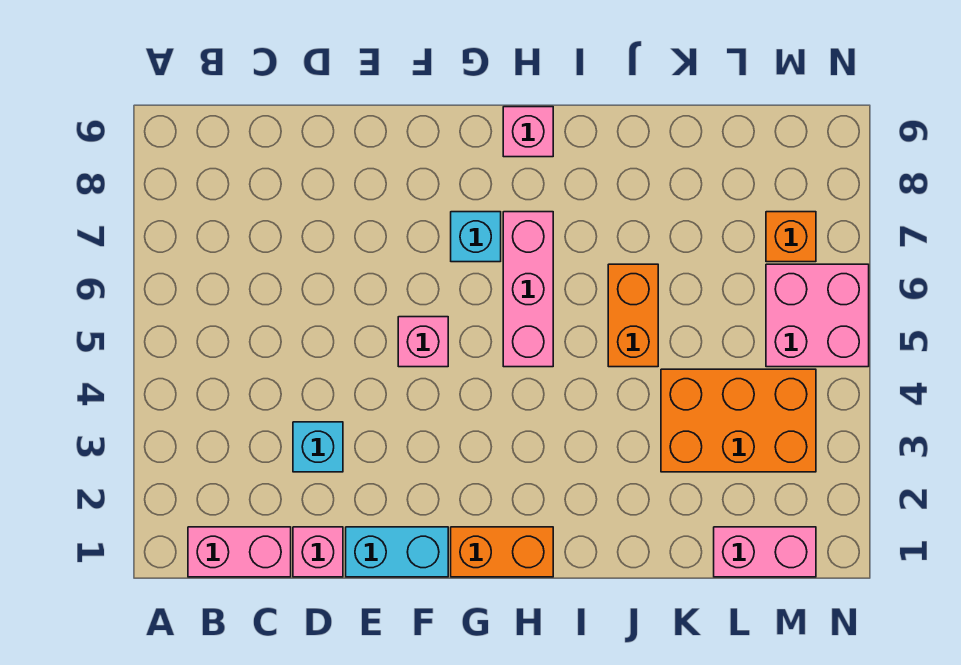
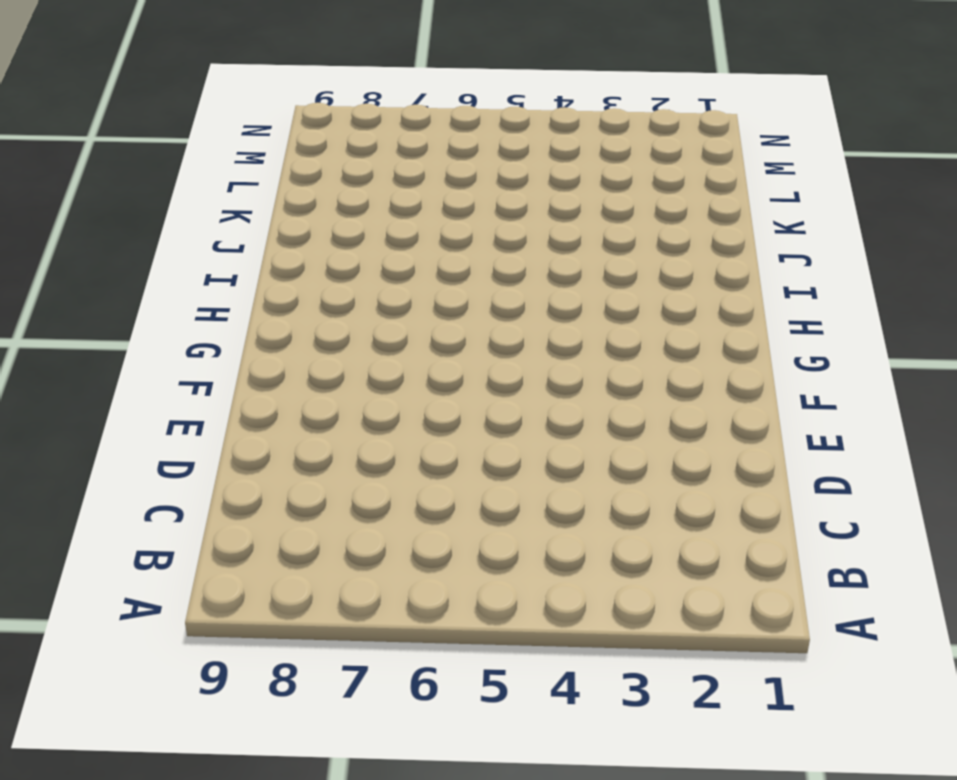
none -> pink 1x2 brick [188,527,291,577]
none -> pink 1x1 brick [293,527,343,577]
none -> cyan 1x1 brick [293,422,343,472]

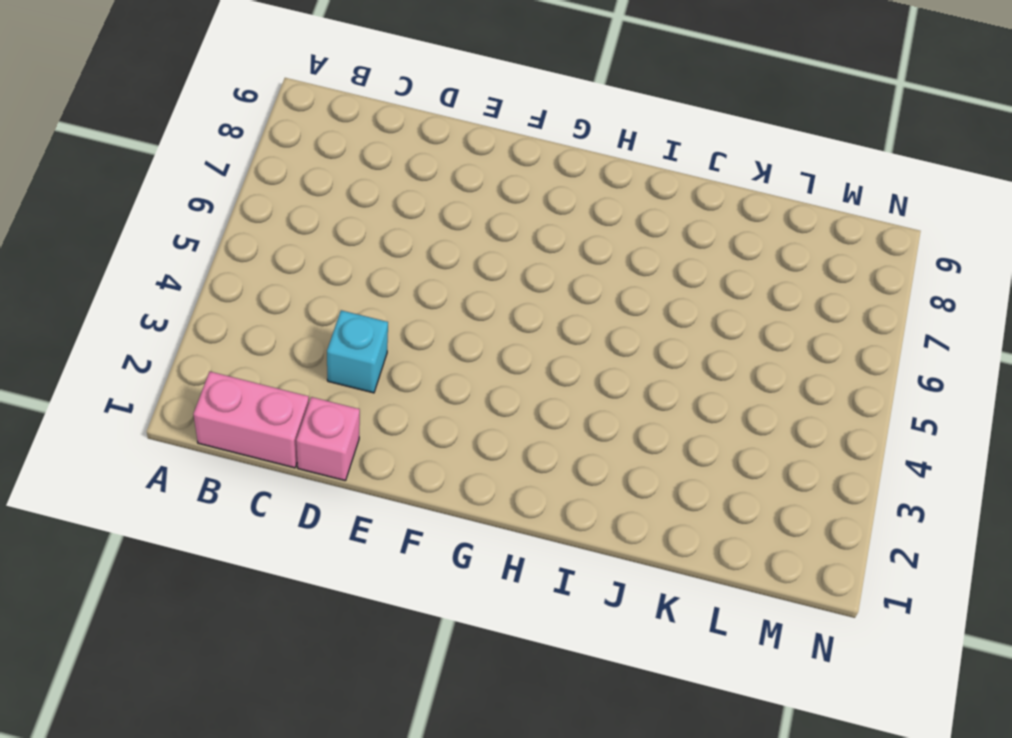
none -> cyan 1x2 brick [346,527,448,577]
none -> pink 1x1 brick [398,317,448,367]
none -> orange 1x2 brick [451,527,553,577]

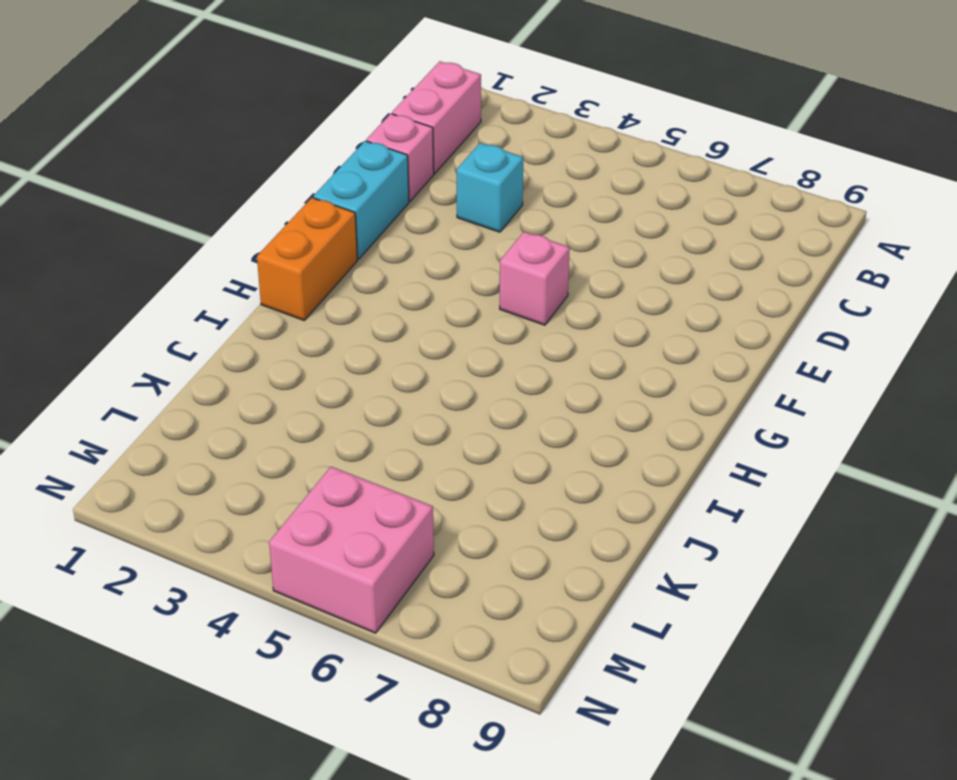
none -> cyan 1x1 brick [451,212,501,262]
none -> pink 1x3 brick [503,212,553,367]
none -> pink 1x1 brick [503,107,553,157]

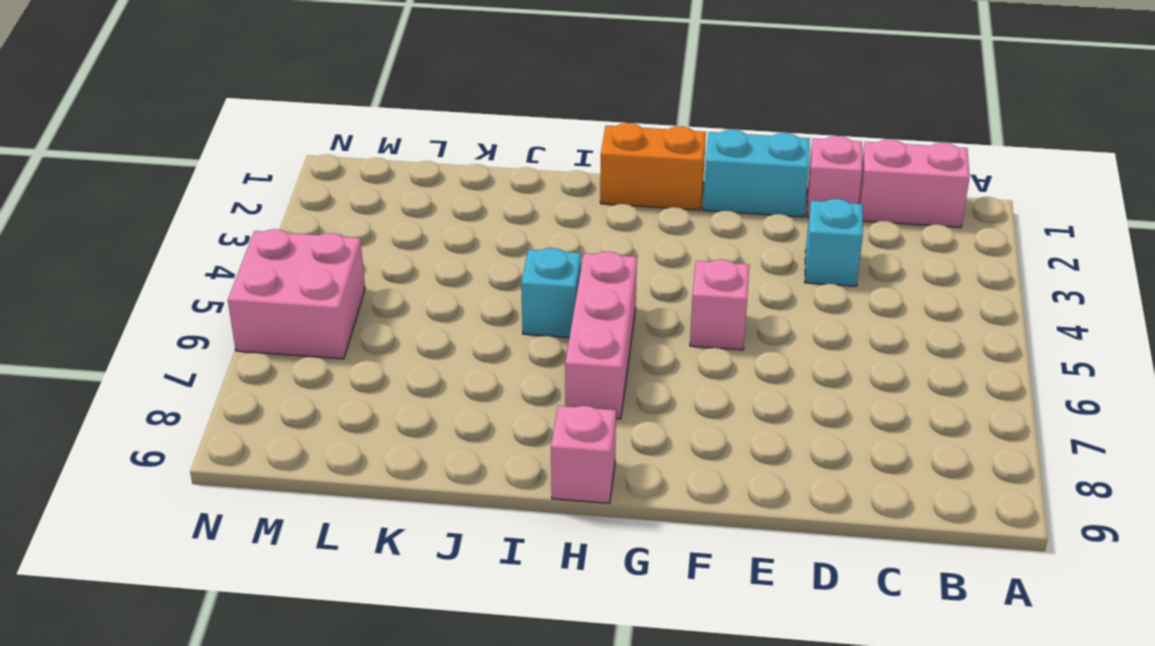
cyan 1x1 brick [521,248,581,338] -> cyan 1x1 brick moved to [451,212,501,262]
none -> orange 1x2 brick [608,264,658,367]
none -> orange 2x3 brick [661,369,816,472]
none -> pink 1x2 brick [714,527,816,577]

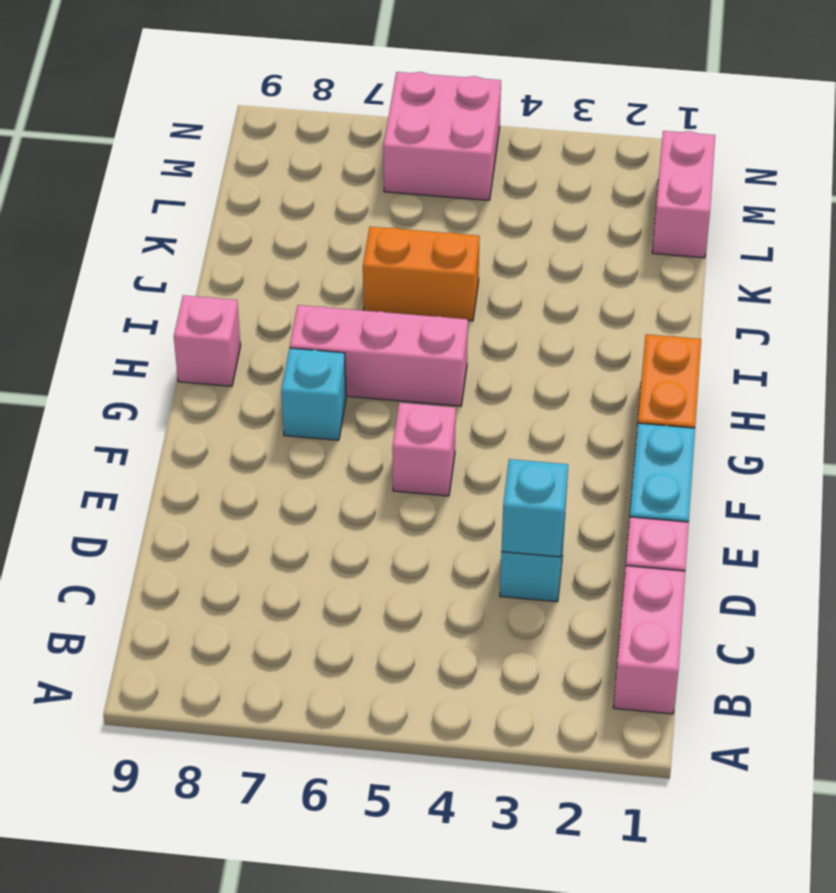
cyan 1x1 brick [501,459,568,557] -> none
none -> orange 2x3 brick [661,369,816,472]
none -> orange 1x1 brick [766,212,816,262]

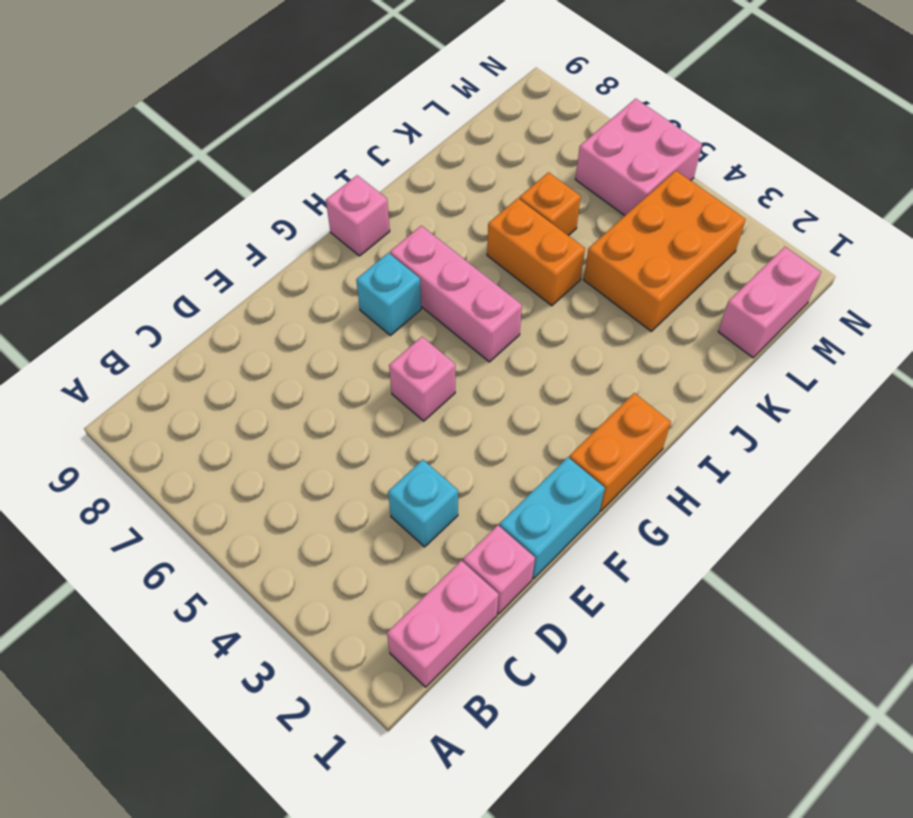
orange 1x1 brick [519,172,581,236] -> orange 1x1 brick moved to [766,212,816,262]

